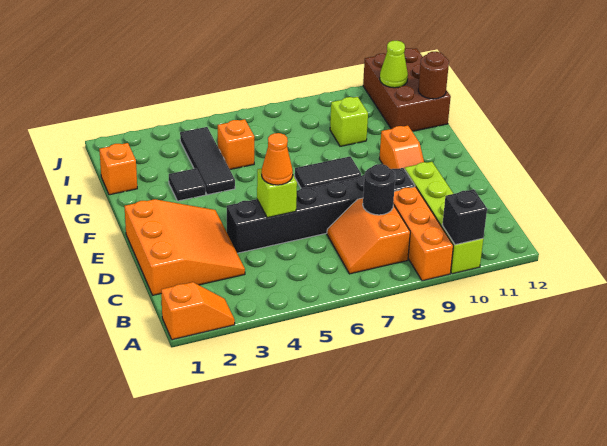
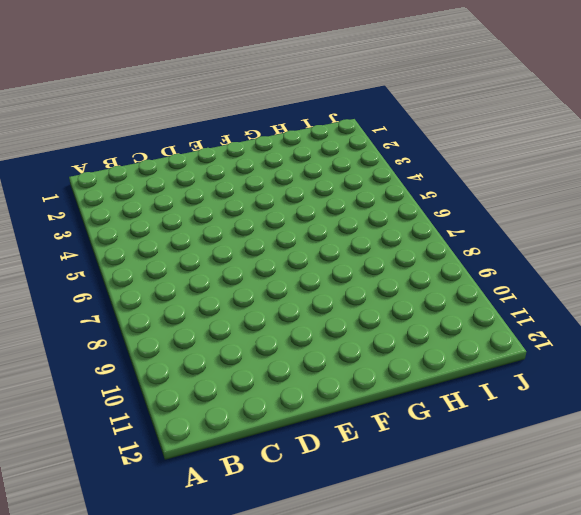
none -> orange 1x2 slope [161,282,235,340]
none -> orange 1x3 brick [393,187,453,281]
none -> lime 1x4 brick [405,162,483,274]

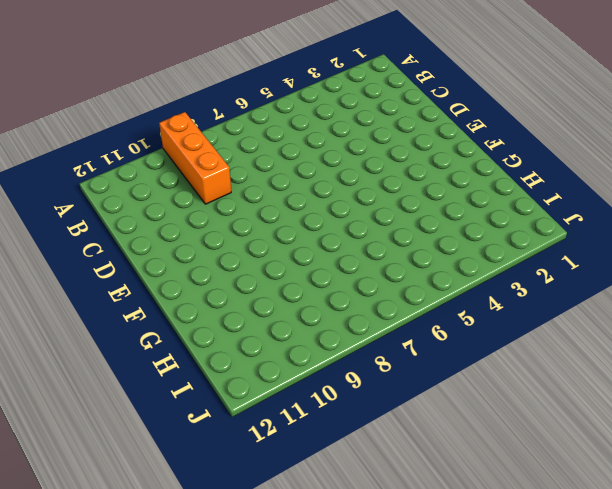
none -> orange 1x2 slope [161,282,235,340]
none -> lime 1x4 brick [405,162,483,274]
none -> orange 2x2 slope [327,198,410,274]

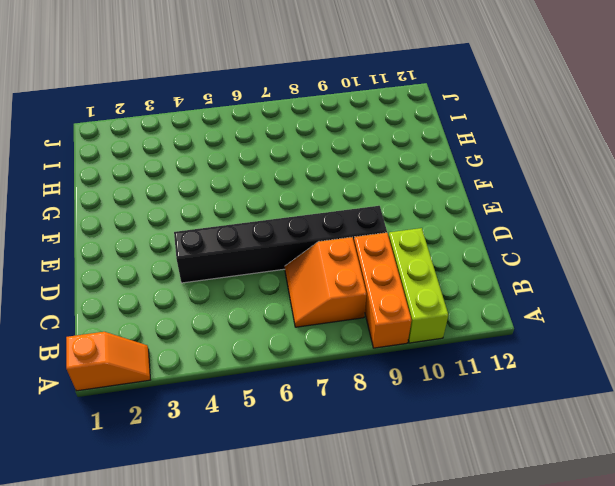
lime 1x3 brick [388,228,448,343] -> lime 1x4 brick [405,162,483,274]
none -> orange 3x3 slope [124,199,245,295]
none -> orange 1x2 slope [379,126,424,169]
none -> black 1x2 tile [295,156,361,189]

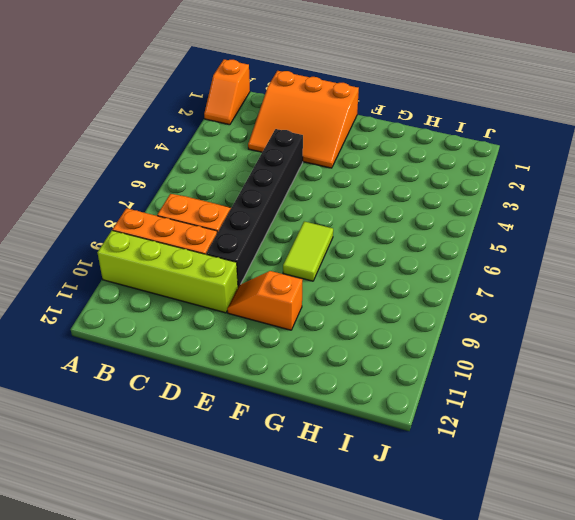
lime 1x2 tile [283,221,333,281] -> black 1x2 tile [295,156,361,189]
none -> black 1x1 tile [169,168,206,201]
none -> black 1x3 tile [180,127,235,195]
none -> orange 1x1 brick [99,143,137,195]

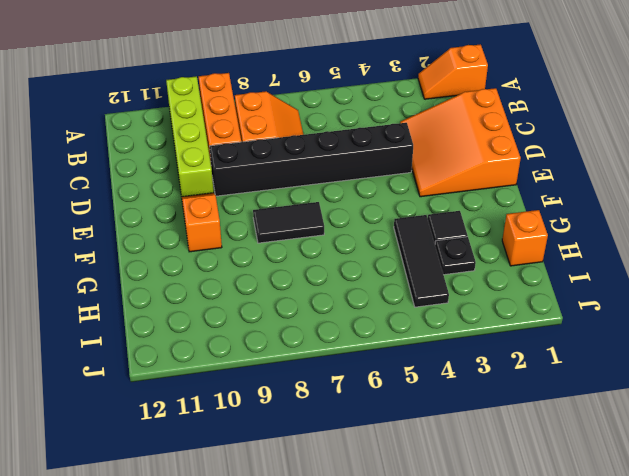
black 1x1 plate [435,237,476,275] -> none
none -> orange 1x1 brick [218,119,254,169]
none -> lime 1x1 brick [330,97,368,146]
none -> brown 2x3 brick [363,48,451,131]

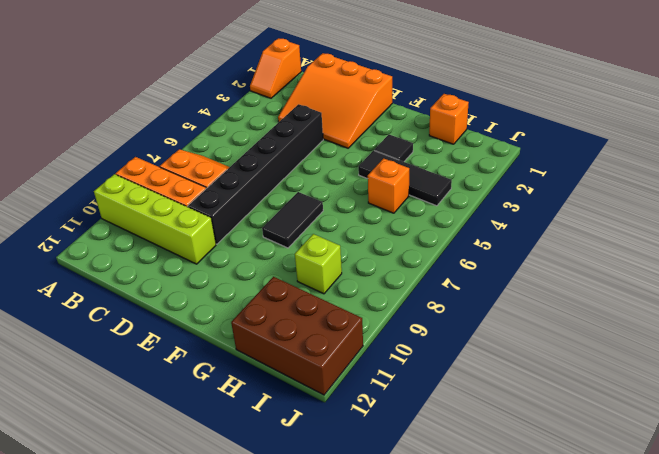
none -> orange 1x2 slope [379,126,424,169]
none -> black 1x1 brick [442,189,487,245]
none -> black 1x1 round brick [363,164,395,215]

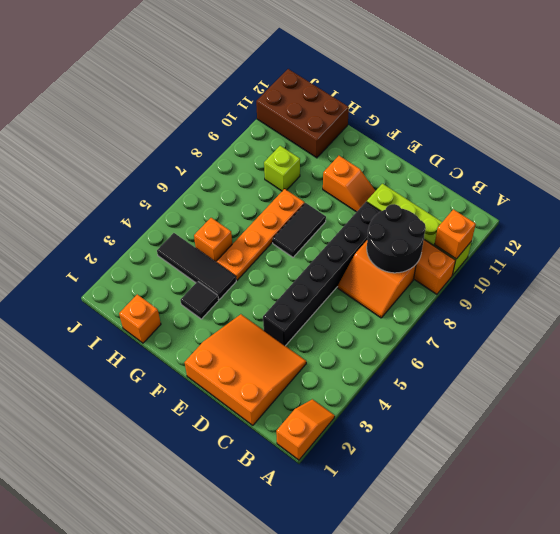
orange 1x1 brick [434,209,476,259] -> black 1x1 brick [442,189,487,245]
black 2x2 round brick [367,204,426,273] -> black 1x1 round brick [363,164,395,215]
orange 1x4 plate [217,189,305,280] -> none
none -> lime 1x1 brick [257,168,297,218]
none -> brown 1x1 round brick [418,52,449,99]
none -> lime 1x1 cone [380,41,408,88]

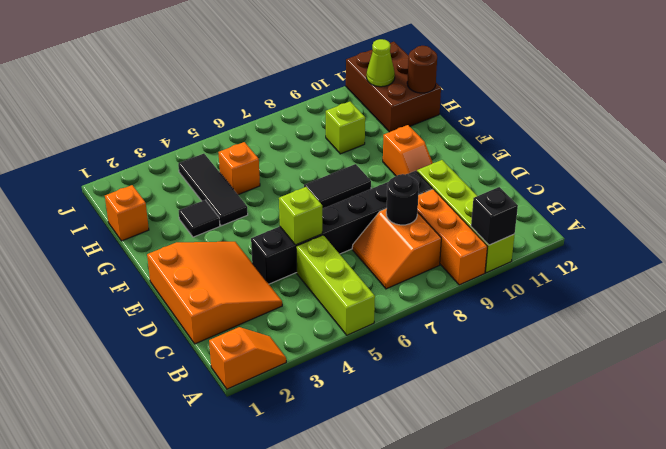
lime 1x3 brick [296,235,375,335] -> none
none -> orange 1x1 cone [262,133,293,185]

